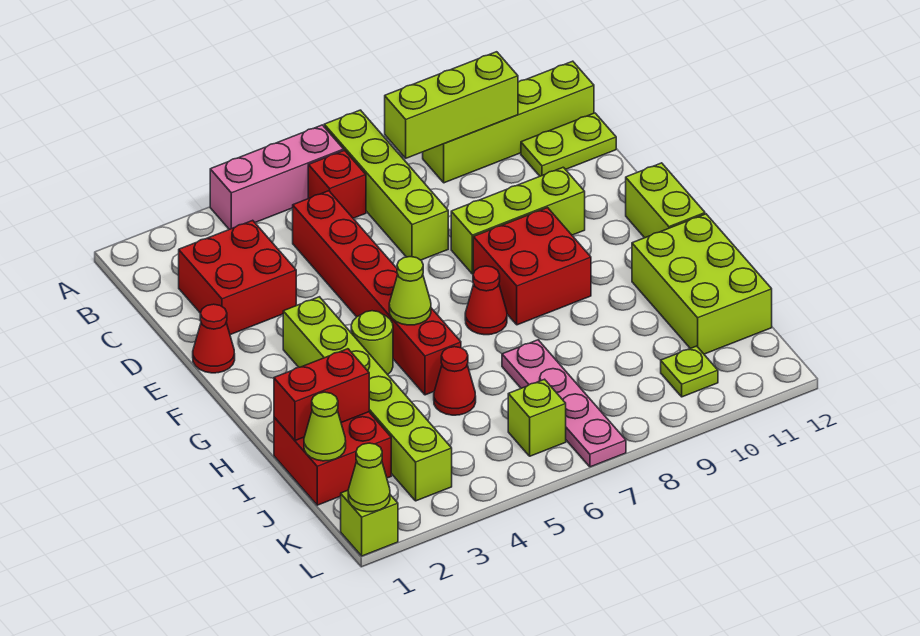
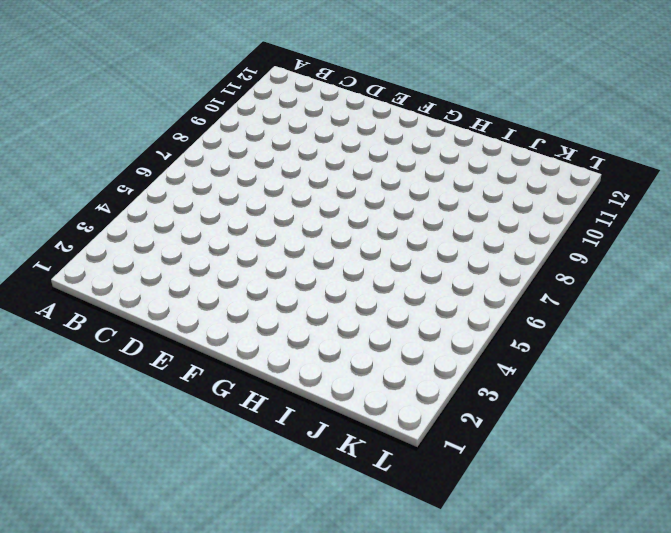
none -> pink 1x3 brick [210,125,344,229]
none -> lime 1x4 brick [324,110,448,260]
none -> red 1x1 brick [308,150,366,218]

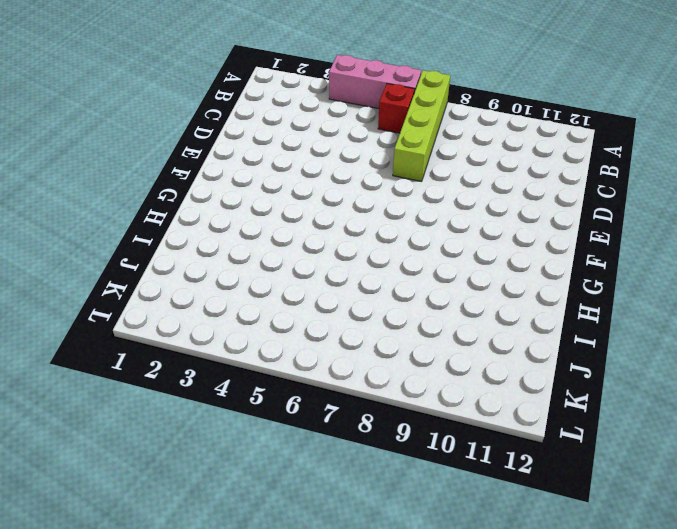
none -> lime 1x4 brick [423,61,594,183]
none -> red 2x2 brick [179,220,296,335]
none -> red 1x6 brick [293,191,461,395]

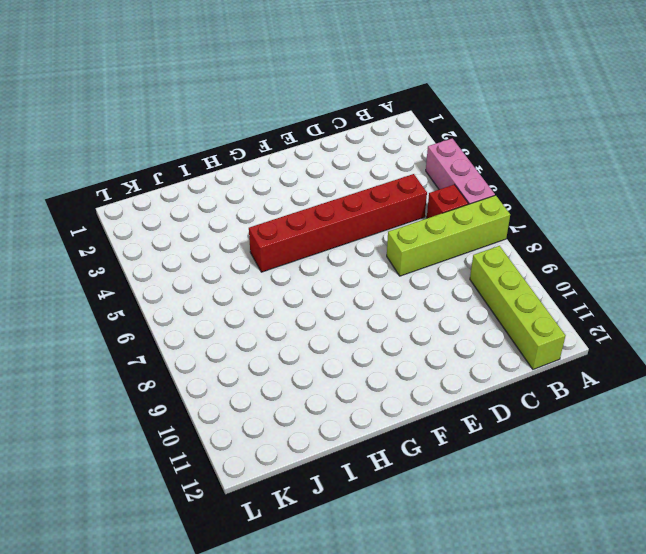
none -> red 2x2 brick [179,220,296,335]
none -> lime 1x2 plate [521,113,616,176]
none -> red 1x1 cone [193,304,235,373]

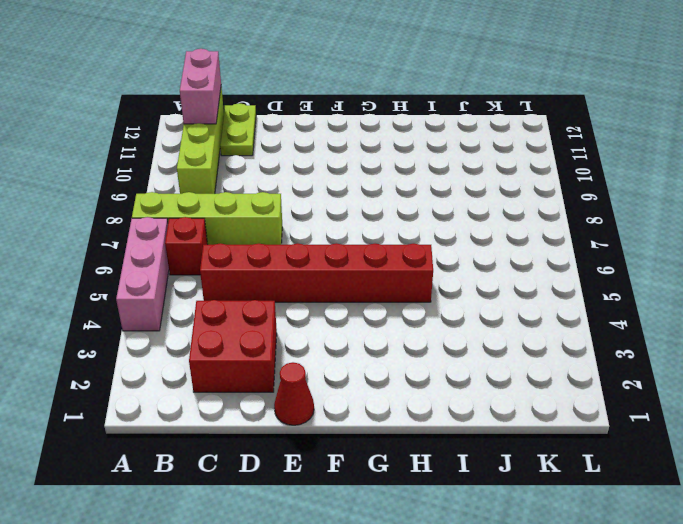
pink 1x2 brick [180,49,221,124] -> none
none -> lime 1x3 brick [451,167,585,274]
none -> lime 1x6 brick [283,297,452,501]
none -> red 2x2 brick [473,208,591,325]

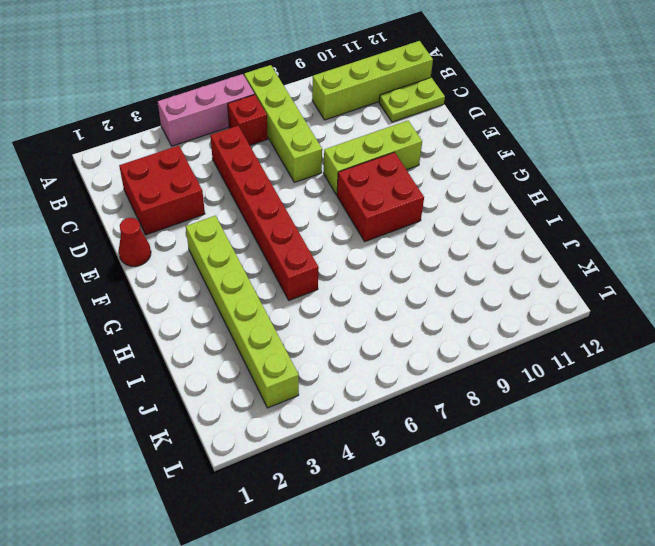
none -> lime 1x2 brick [626,163,705,238]
none -> lime 1x1 round brick [351,311,393,375]
none -> red 1x1 cone [465,266,507,335]

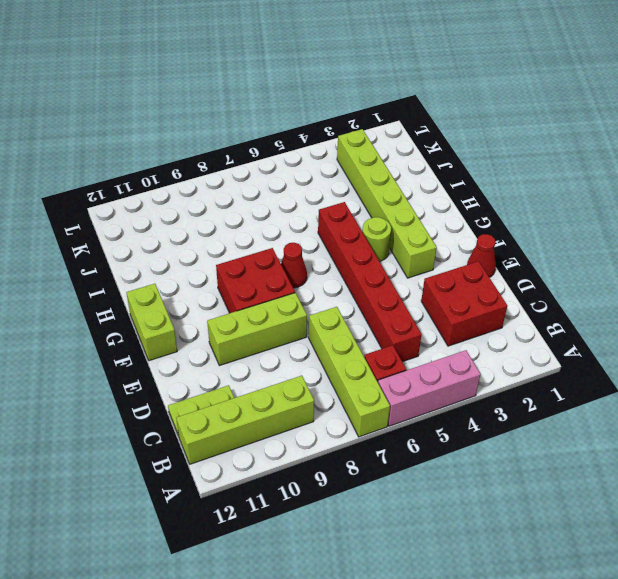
none -> lime 2x3 brick [632,214,772,354]
none -> red 2x2 brick [274,412,391,505]
none -> red 1x1 cone [434,347,476,415]

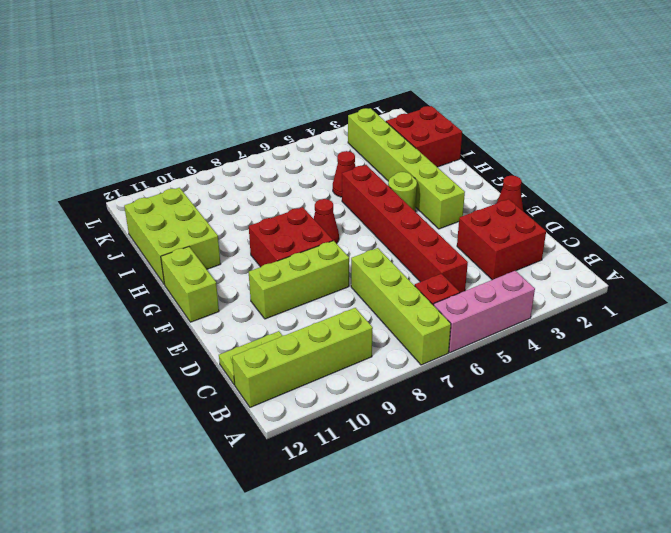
none -> pink 1x4 plate [502,340,626,467]
none -> lime 1x1 brick [508,379,566,456]
none -> lime 1x1 plate [661,346,718,397]

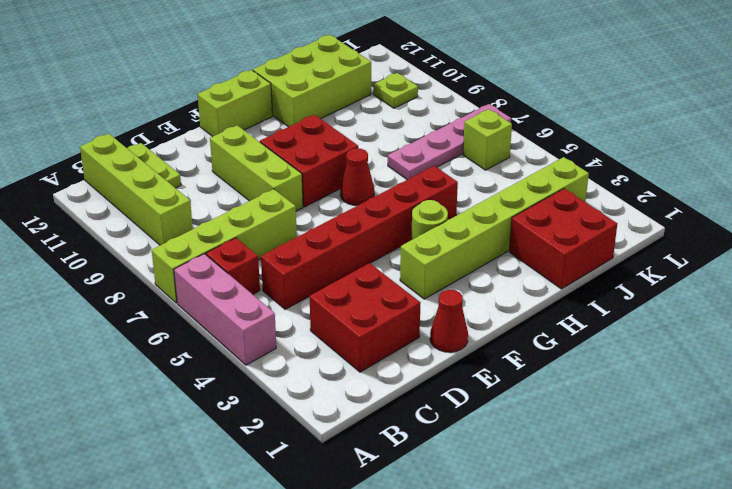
none -> red 1x1 cone [434,347,476,415]
none -> lime 1x1 brick [341,490,398,556]
none -> lime 1x3 brick [385,52,518,158]

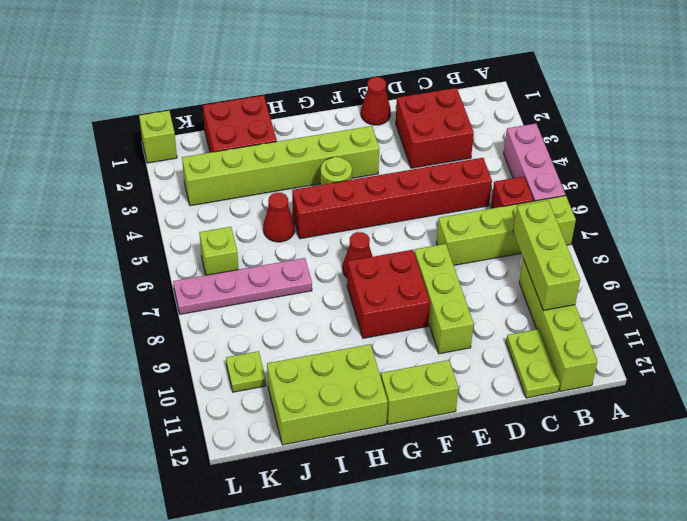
none -> lime 1x1 cone [389,257,431,325]
none -> red 1x2 brick [274,349,369,441]
none -> lime 1x1 cone [304,392,346,461]

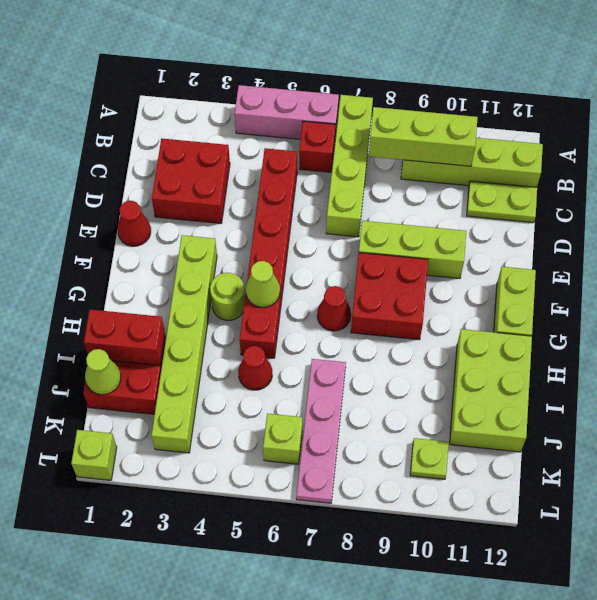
none -> lime 1x1 cone [348,443,390,512]

